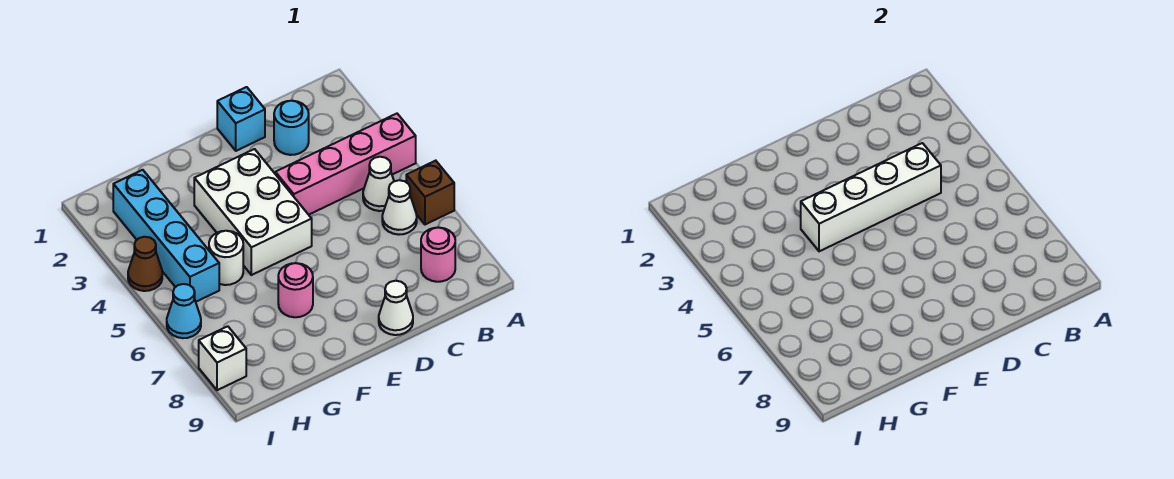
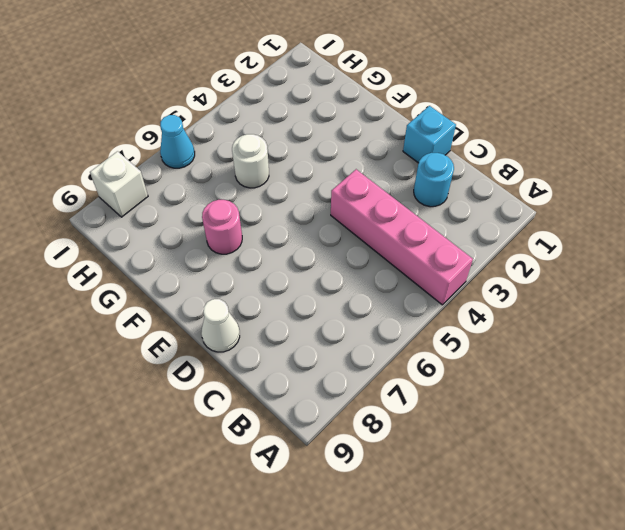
none -> brown 1x1 brick [406,161,454,225]
none -> white 1x1 cone [363,157,394,211]
none -> white 1x1 cone [382,180,417,235]

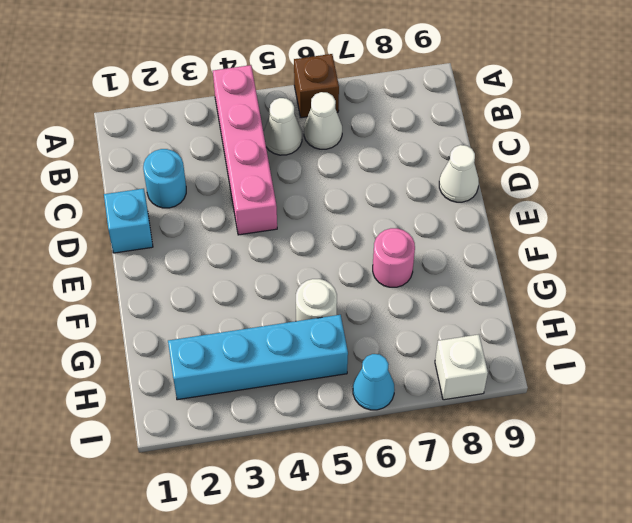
none -> pink 1x1 round brick [421,228,455,282]
none -> white 2x3 brick [194,149,312,275]
none -> brown 1x1 cone [128,237,162,291]

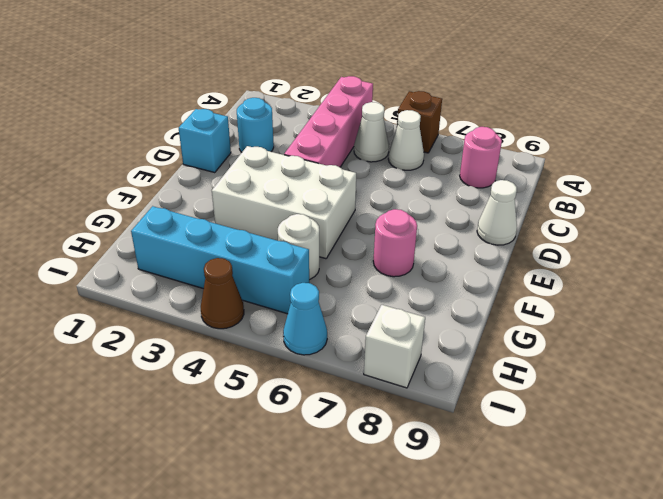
none -> white 1x4 brick [801,143,941,251]

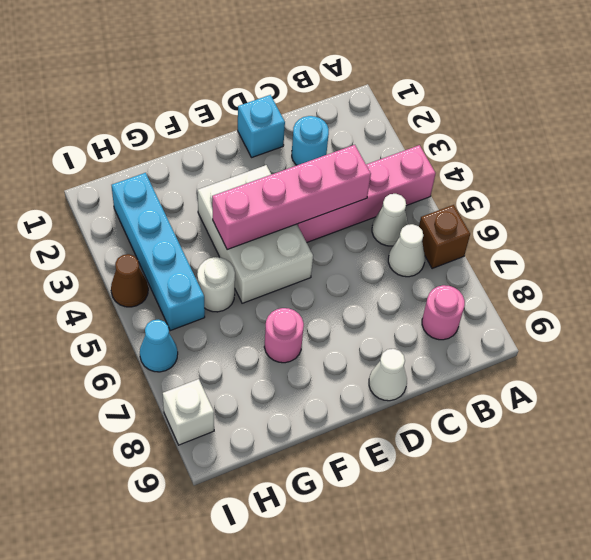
pink 1x4 brick [212,145,371,250] -> white 1x4 brick [801,143,941,251]

